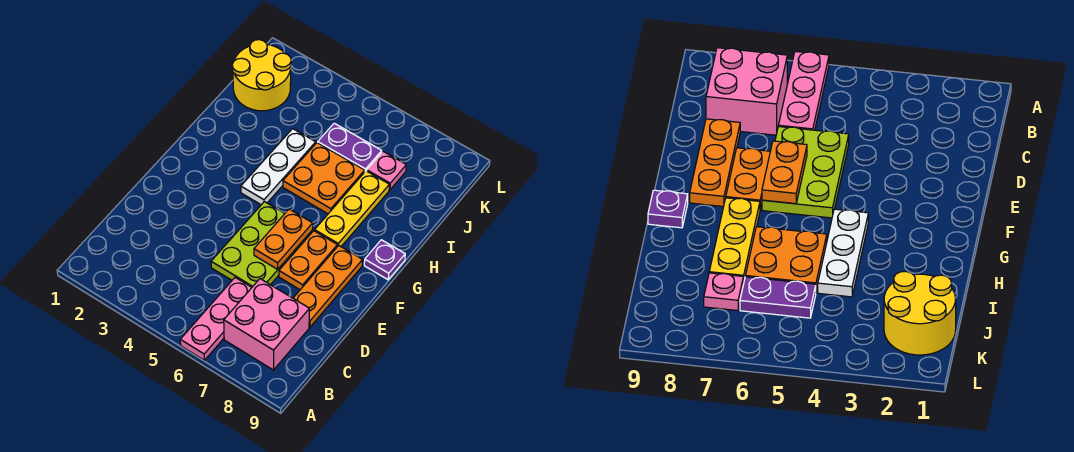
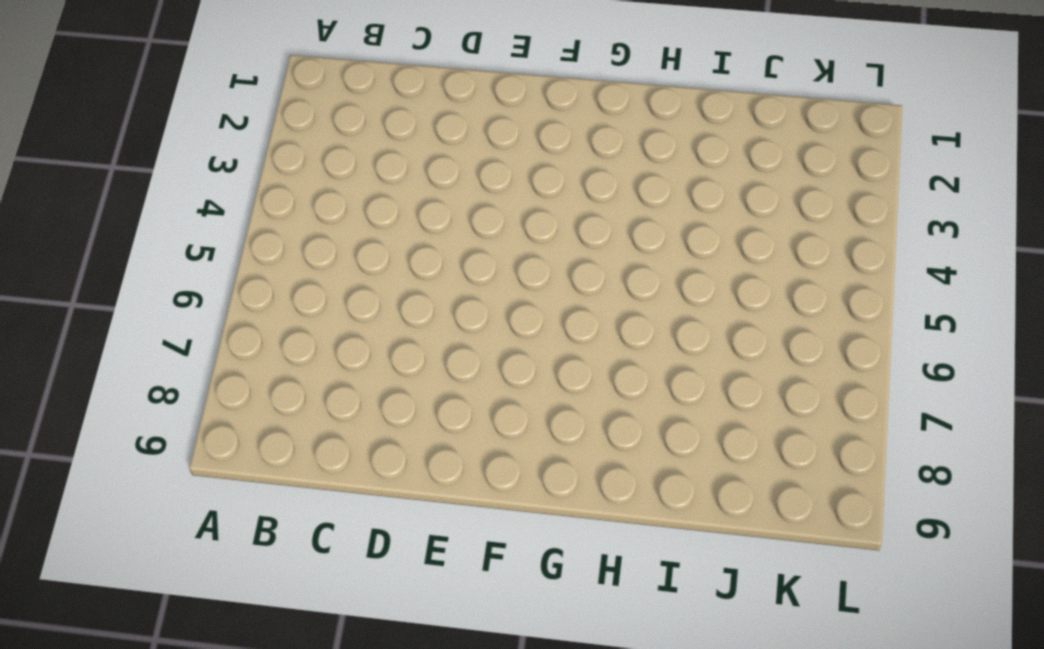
none -> pink 1x3 plate [180,278,252,360]
none -> pink 2x2 brick [224,279,309,370]
none -> lime 2x3 plate [211,202,313,287]

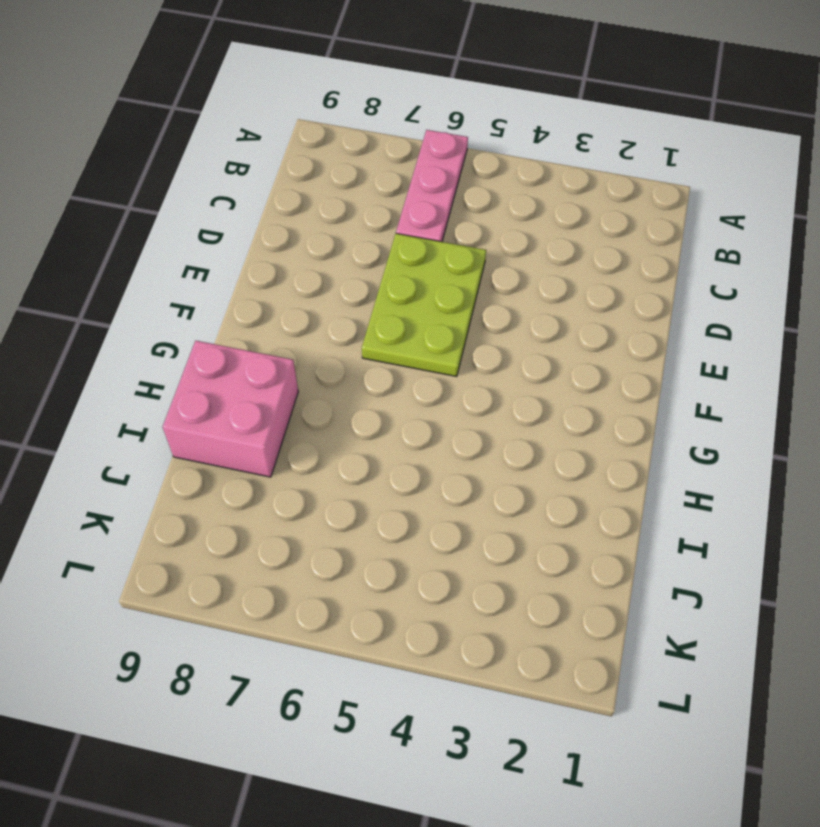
pink 2x2 brick [163,341,298,477] -> pink 2x2 brick moved to [224,279,309,370]
none -> orange 1x3 plate [293,246,363,327]
none -> orange 1x2 plate [279,231,337,290]
none -> white 1x3 plate [241,129,316,205]

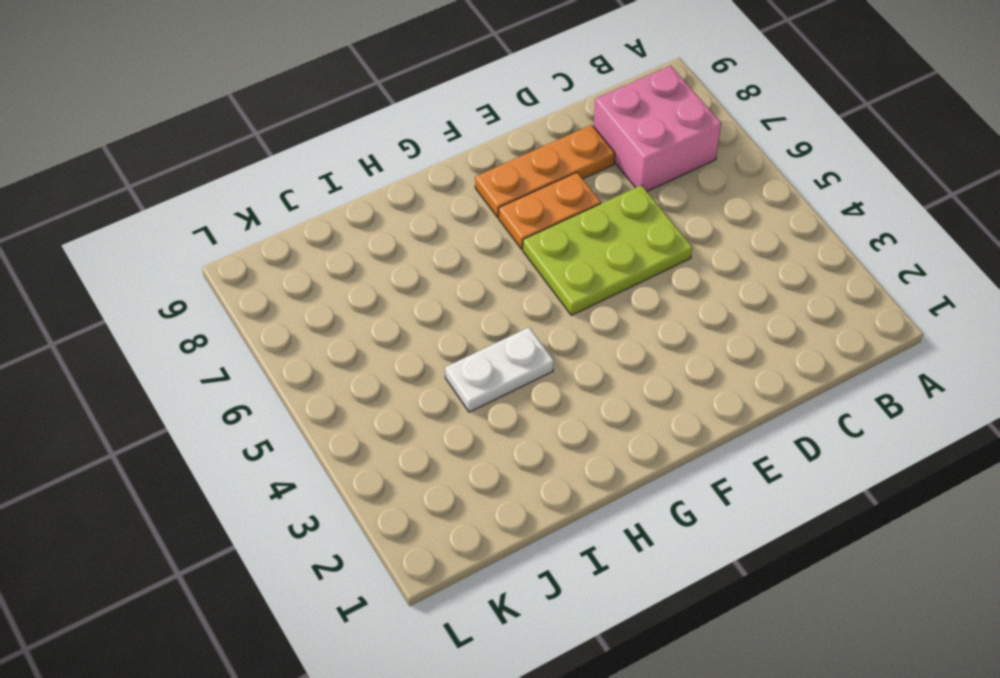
white 1x2 plate [445,327,554,412] -> white 1x3 plate [241,129,316,205]
none -> pink 1x3 plate [180,278,252,360]
none -> yellow 1x3 plate [315,171,389,247]
none -> purple 1x1 plate [364,240,405,280]

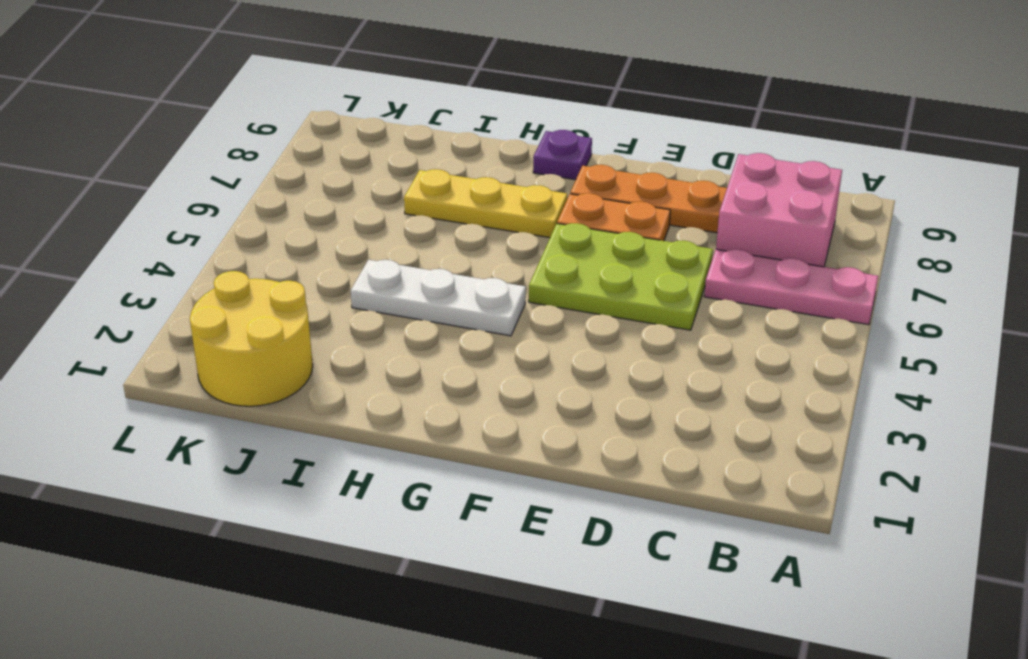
none -> orange 2x2 plate [283,143,365,214]
none -> purple 1x2 plate [318,123,382,171]
none -> pink 1x1 plate [367,151,406,190]

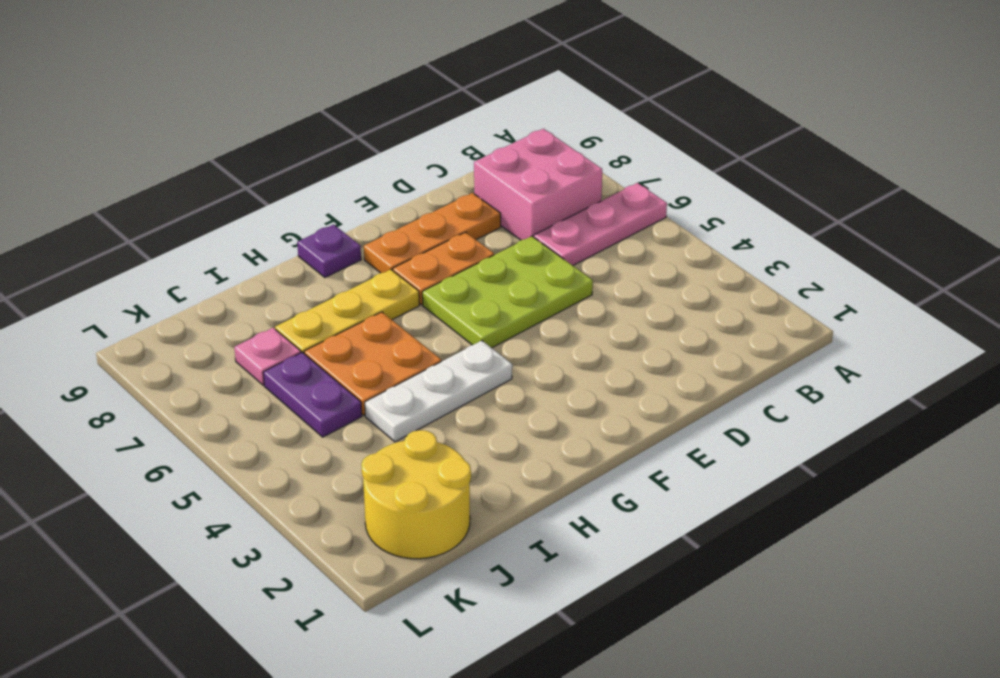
none -> orange 1x2 plate [254,209,313,269]

